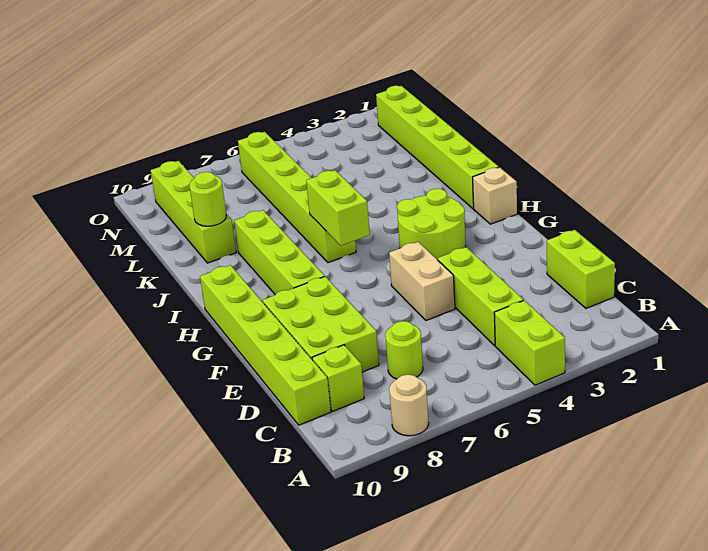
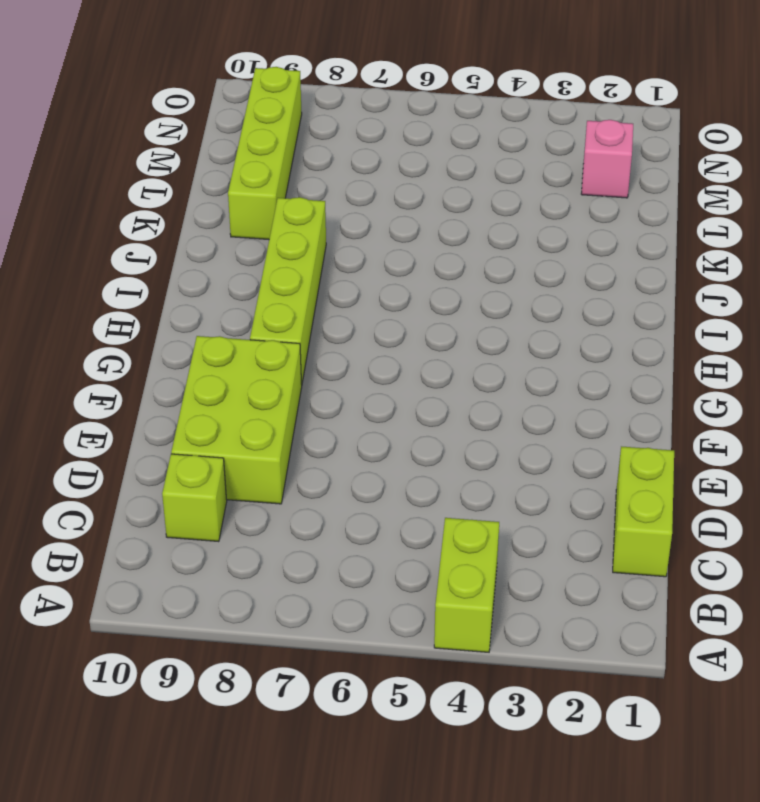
pink 1x1 brick [581,120,633,198] -> none
none -> tan 1x1 round brick [389,375,429,436]
none -> lime 1x3 brick [437,247,523,346]
none -> lime 1x1 round brick [385,321,423,379]

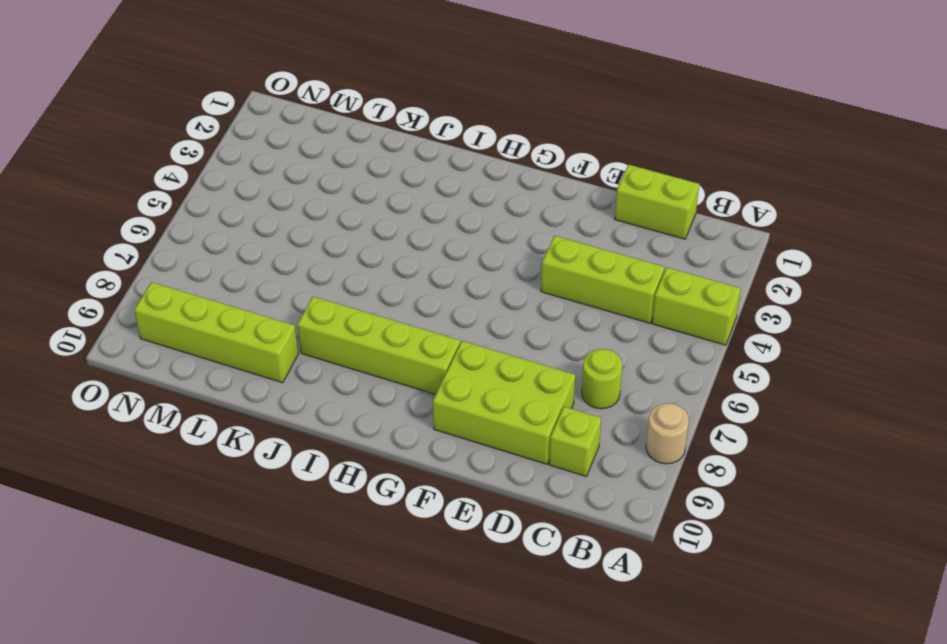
none -> lime 1x6 brick [200,265,331,425]
none -> tan 1x2 brick [389,242,455,320]
none -> lime 2x2 round brick [397,189,466,260]

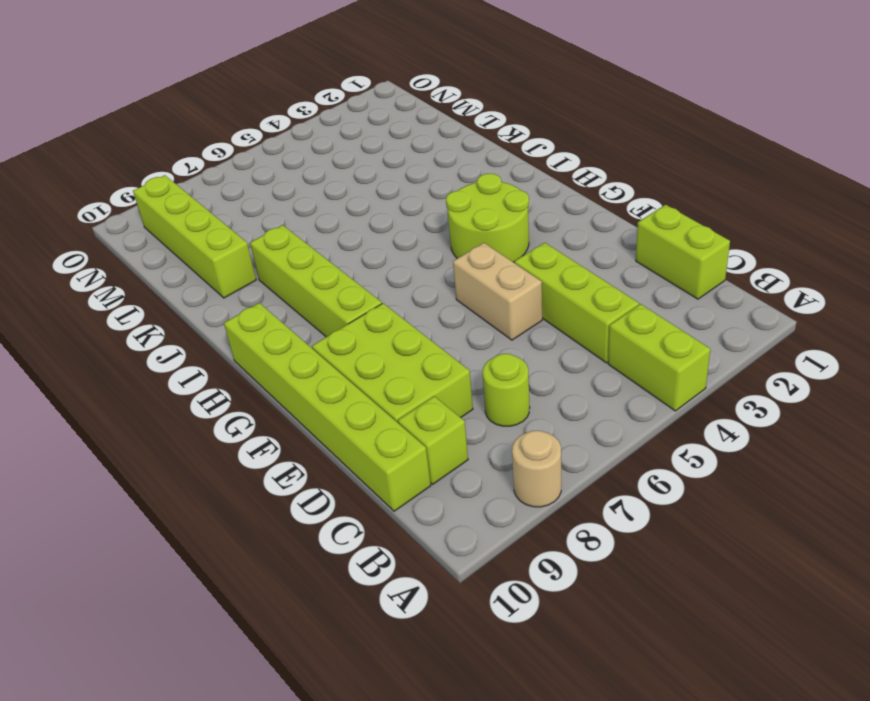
none -> tan 1x1 brick [473,167,517,224]
none -> lime 1x6 brick [376,86,498,209]
none -> lime 1x6 brick [238,132,356,263]

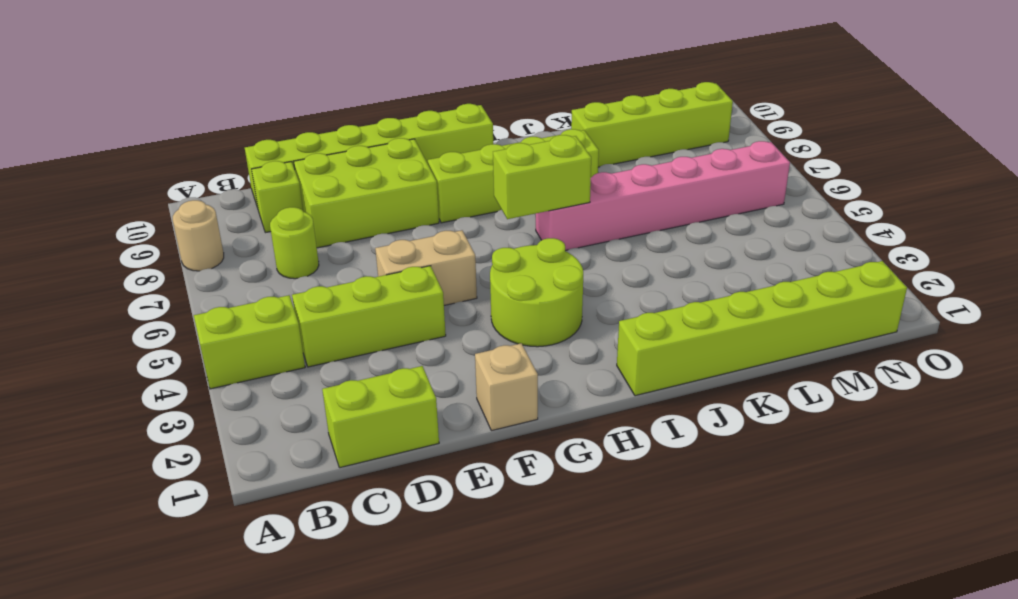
tan 1x1 brick [475,343,538,431] -> tan 1x1 brick moved to [473,167,517,224]
pink 1x6 brick [536,141,790,251] -> lime 1x6 brick [238,132,356,263]
none -> lime 1x1 round brick [189,172,226,226]

